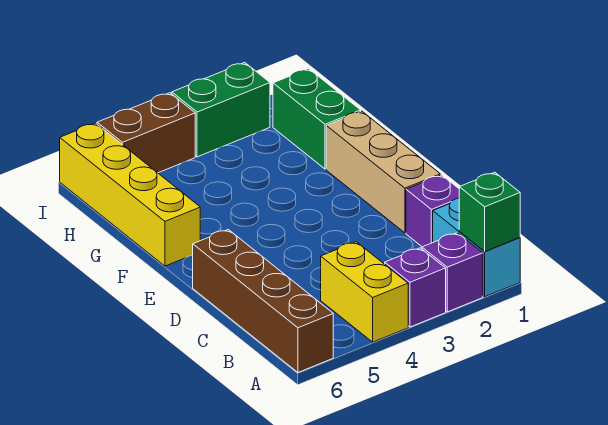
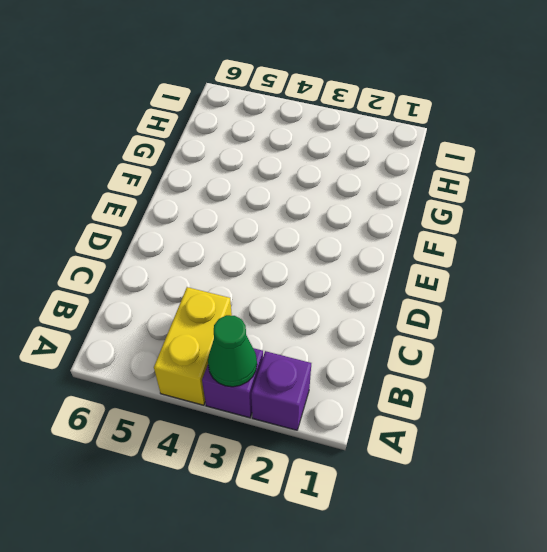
green 1x1 cone [208,315,257,387] -> none
none -> cyan 1x2 brick [433,198,520,297]
none -> brown 1x4 brick [193,230,333,372]
none -> purple 1x1 brick [406,175,459,247]

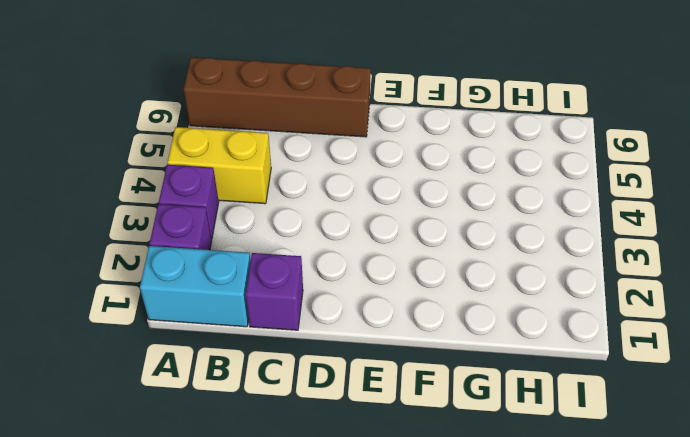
none -> tan 1x3 brick [326,111,440,233]
none -> yellow 1x4 brick [60,123,200,266]
none -> green 1x2 brick [273,69,361,169]

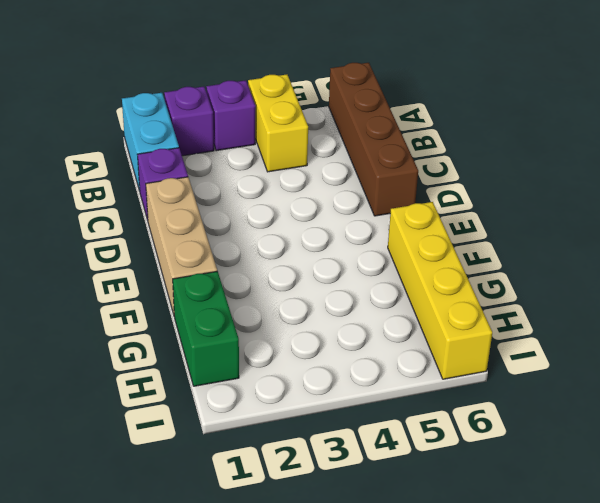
none -> green 1x2 brick [172,62,270,157]
none -> brown 1x2 brick [97,93,195,173]
none -> green 1x1 brick [459,172,520,252]

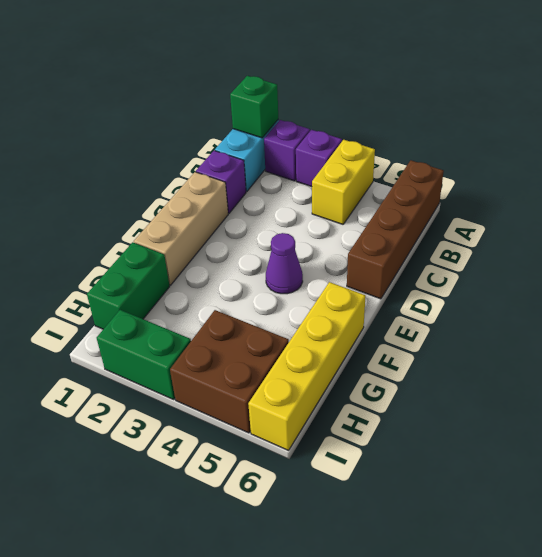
purple 1x1 cone [266,233,303,294] -> none
brown 2x2 brick [170,310,289,433] -> brown 1x2 brick [97,93,195,173]

